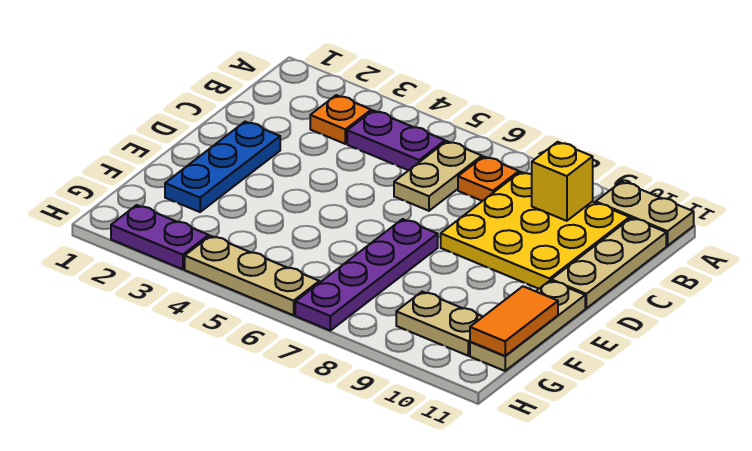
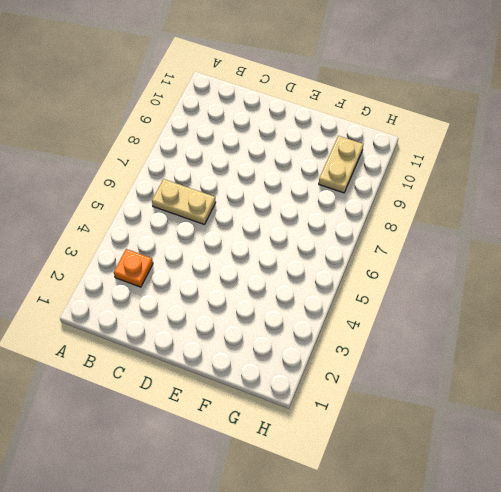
none -> tan 1x2 plate [596,182,694,246]
none -> purple 1x2 plate [347,111,445,170]
none -> orange 1x1 plate [458,157,519,201]

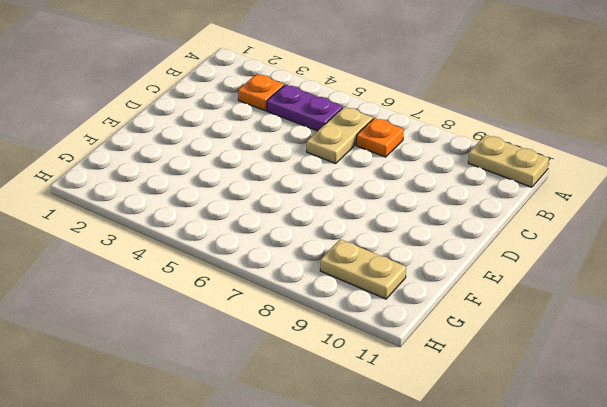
none -> yellow 3x3 plate [441,172,630,289]
none -> tan 1x3 plate [551,218,666,308]
none -> blue 1x3 plate [165,122,280,212]

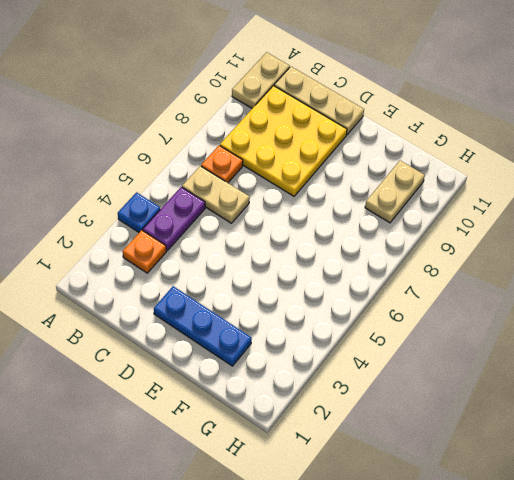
blue 1x1 plate [118,192,160,232] -> none
none -> purple 1x4 plate [295,219,438,330]
none -> tan 1x3 plate [470,281,585,371]
none -> purple 1x2 plate [111,205,209,269]

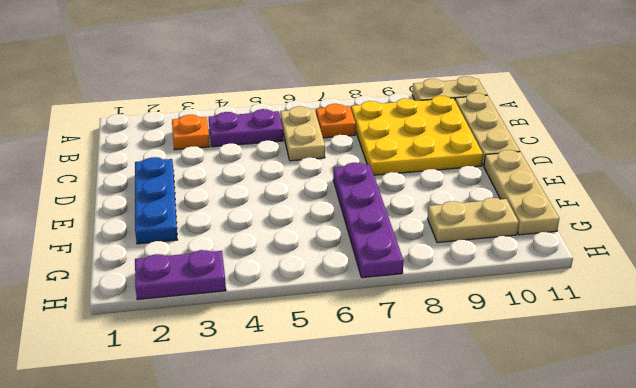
none -> tan 1x3 plate [185,236,319,315]
none -> yellow 1x1 brick [532,142,593,221]
none -> orange 1x2 tile [470,286,558,356]

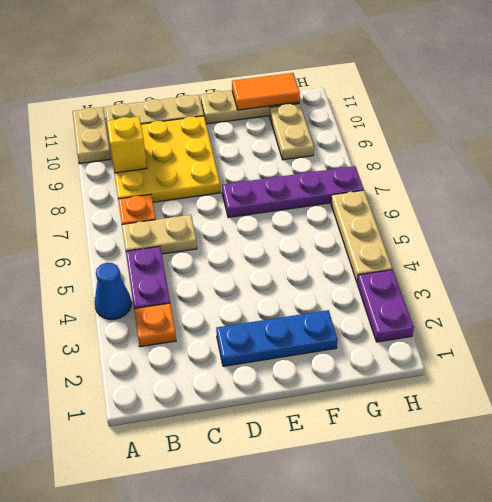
blue 1x1 cone [95,263,131,319] -> none

